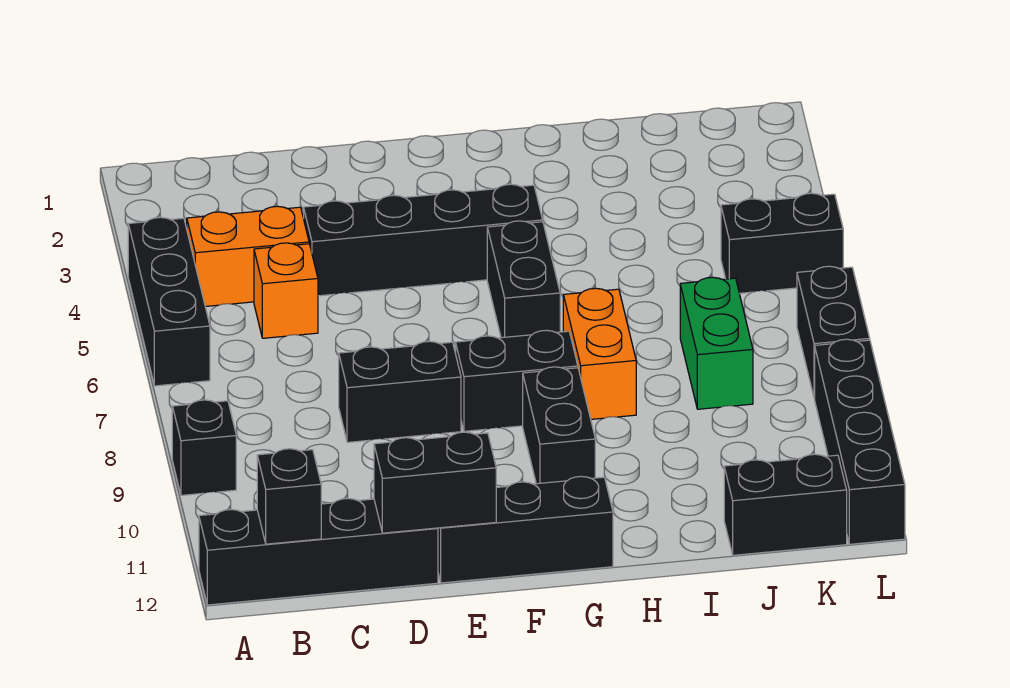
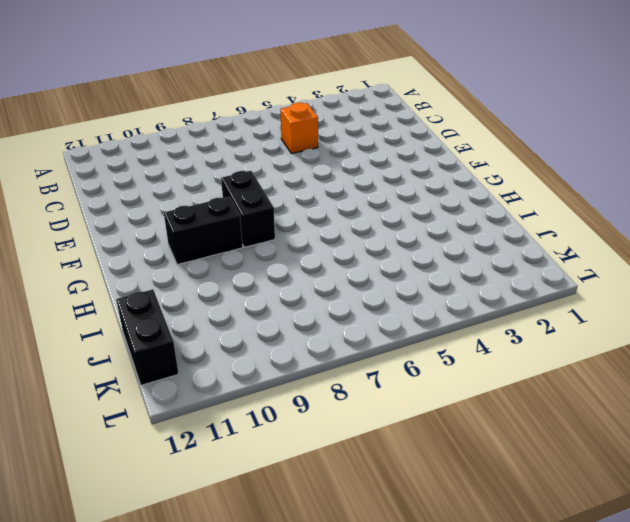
none -> black 1x3 brick [128,217,210,386]
none -> black 1x1 brick [172,400,236,495]
none -> black 1x4 brick [199,499,438,605]

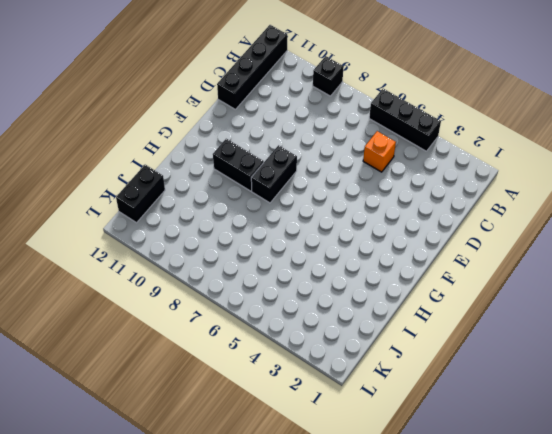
none -> orange 1x2 brick [187,206,309,307]
none -> black 1x4 brick [304,184,543,296]
none -> black 1x2 brick [339,341,461,442]

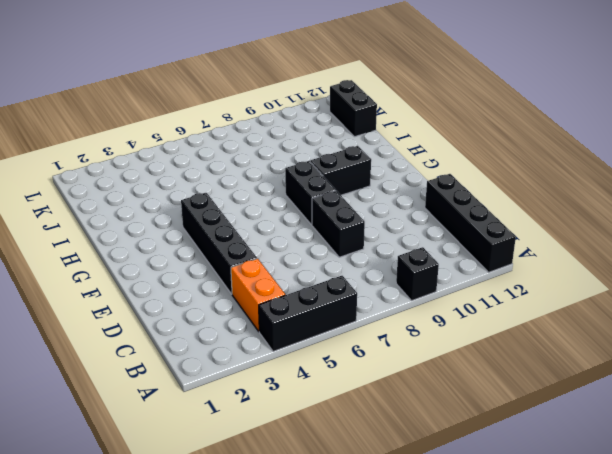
none -> orange 1x1 brick [254,243,318,338]
none -> black 1x3 brick [438,476,613,583]
none -> black 1x2 brick [487,221,560,338]

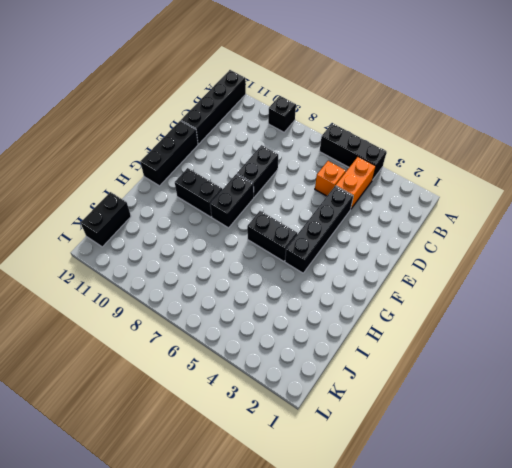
none -> orange 1x2 brick [563,288,636,419]
none -> green 1x2 brick [680,277,753,409]
none -> black 1x2 brick [721,193,843,293]

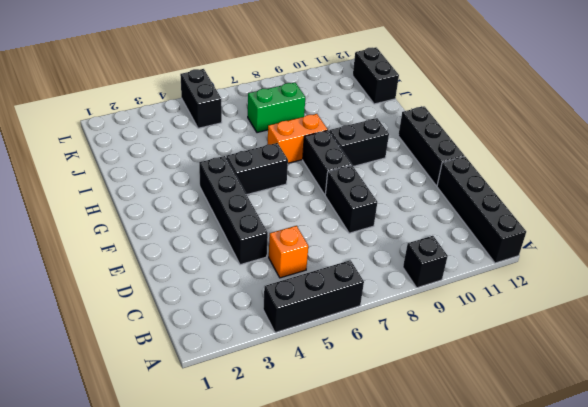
none -> orange 1x2 brick [187,206,309,307]
none -> black 1x2 brick [797,266,870,398]
none -> black 1x4 brick [815,339,905,544]

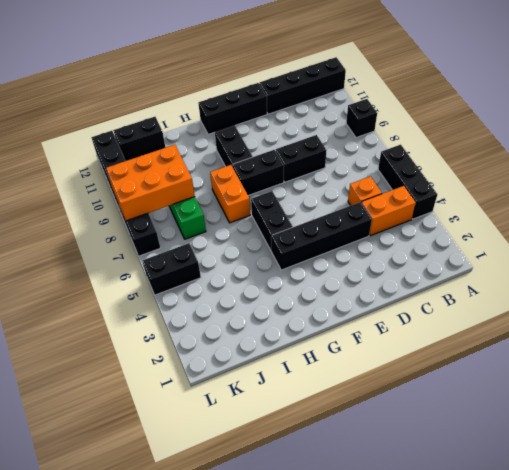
orange 2x3 brick [106,145,195,221] -> none
none -> black 1x1 brick [257,449,321,544]
none -> black 1x2 brick [374,432,496,533]

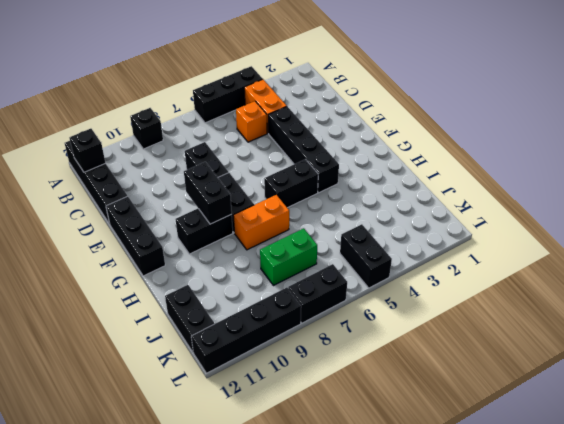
black 1x2 brick [184,162,232,224] -> black 1x2 brick moved to [374,432,496,533]

